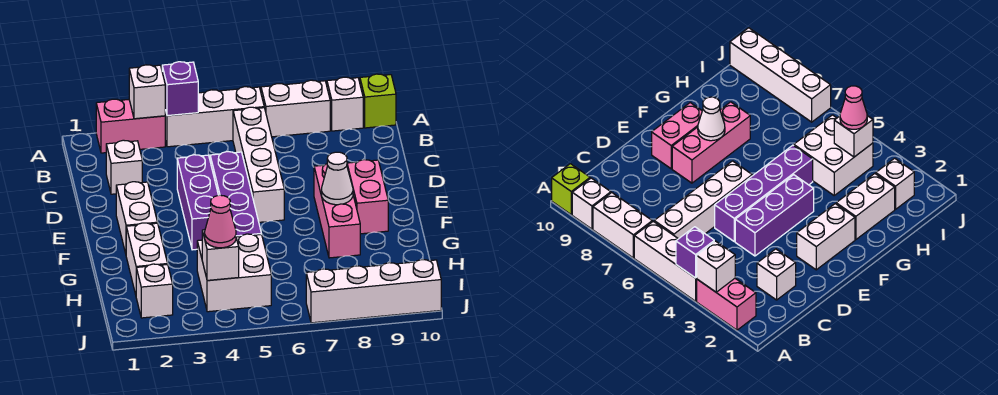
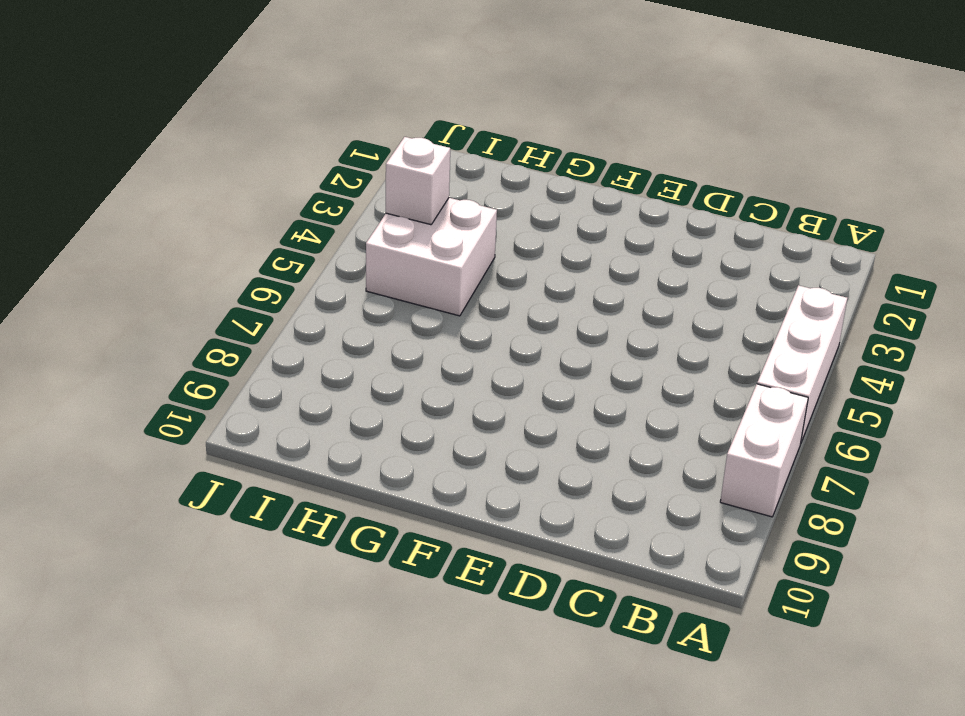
none -> pink 1x2 brick [96,99,165,153]
none -> white 1x1 brick [327,77,363,131]
none -> lime 1x1 brick [360,74,396,128]

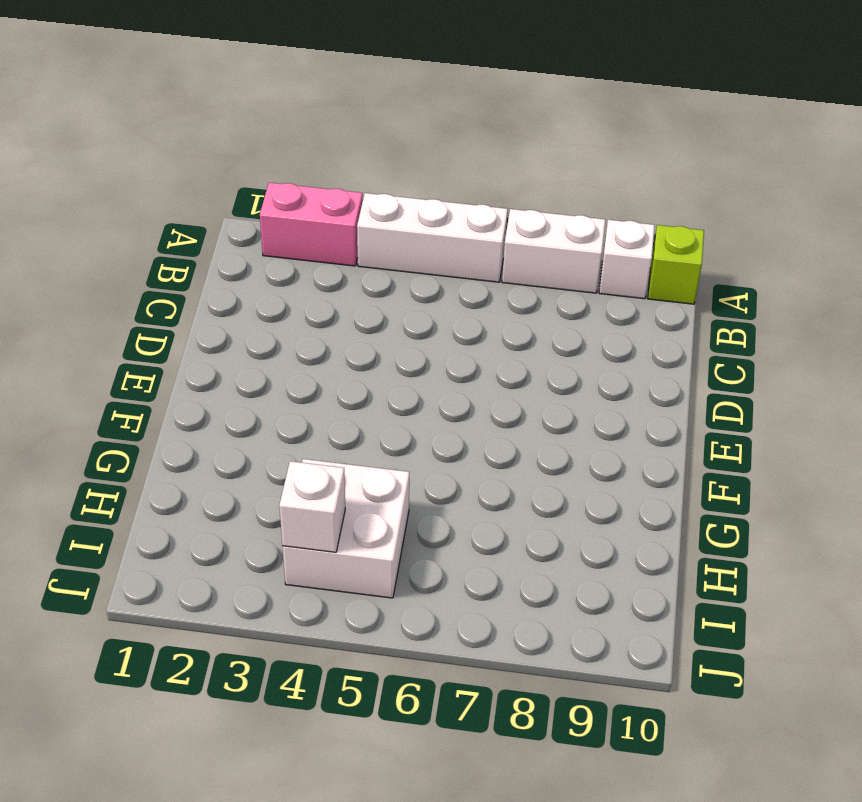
none -> white 1x4 brick [233,107,284,222]
none -> white 1x1 brick [106,140,142,194]
none -> purple 1x3 brick [177,155,218,250]

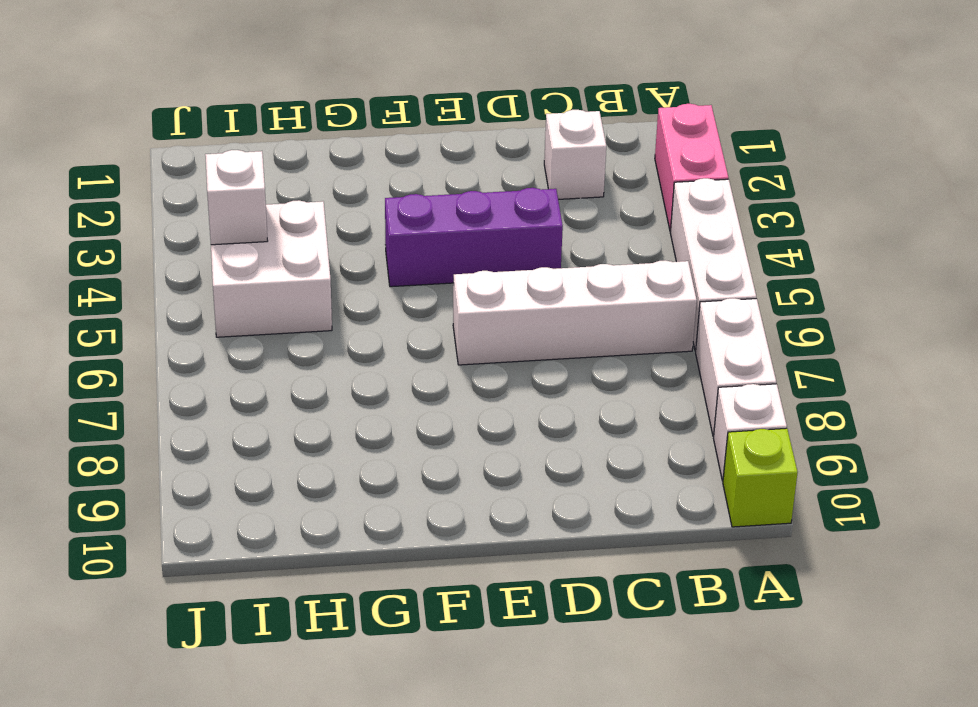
none -> purple 1x4 brick [210,152,261,237]
none -> white 1x2 brick [116,182,158,253]
none -> pink 1x3 brick [314,164,360,258]

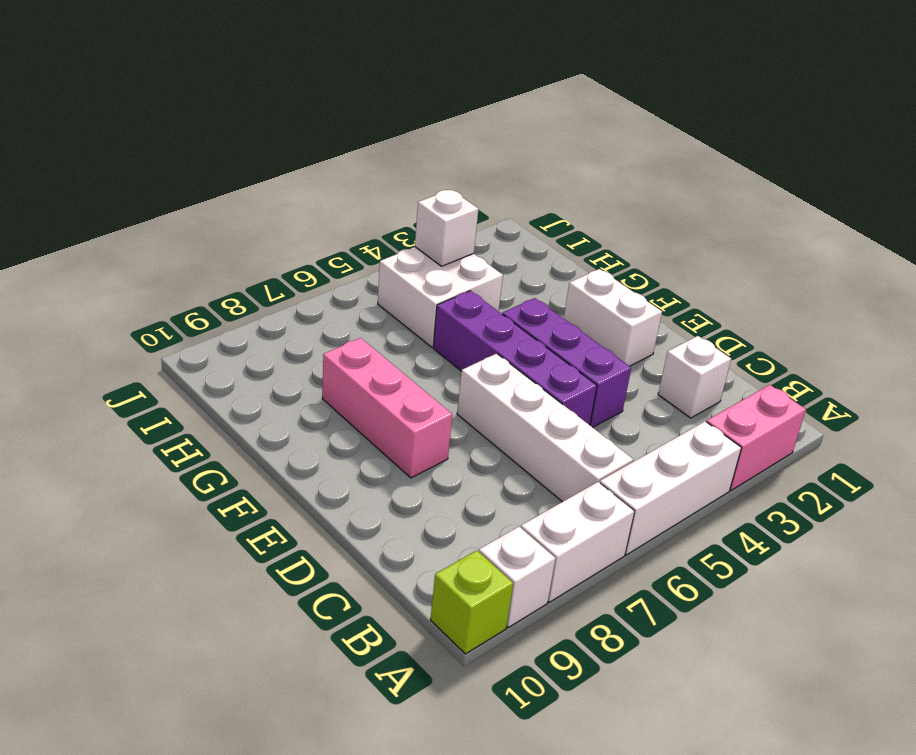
none -> pink 1x2 brick [347,160,388,234]
none -> white 1x2 brick [126,223,168,295]
none -> white 1x1 brick [136,264,173,318]

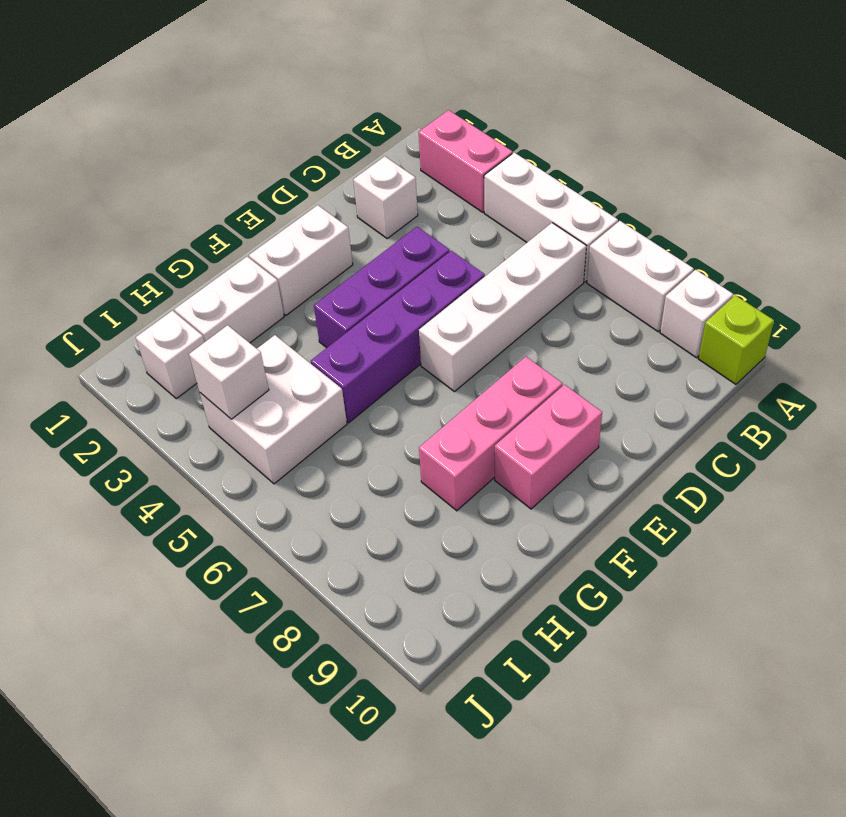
none -> white 1x4 brick [306,260,441,323]
none -> white 1x1 brick [129,65,165,119]
none -> purple 1x1 brick [162,62,198,116]

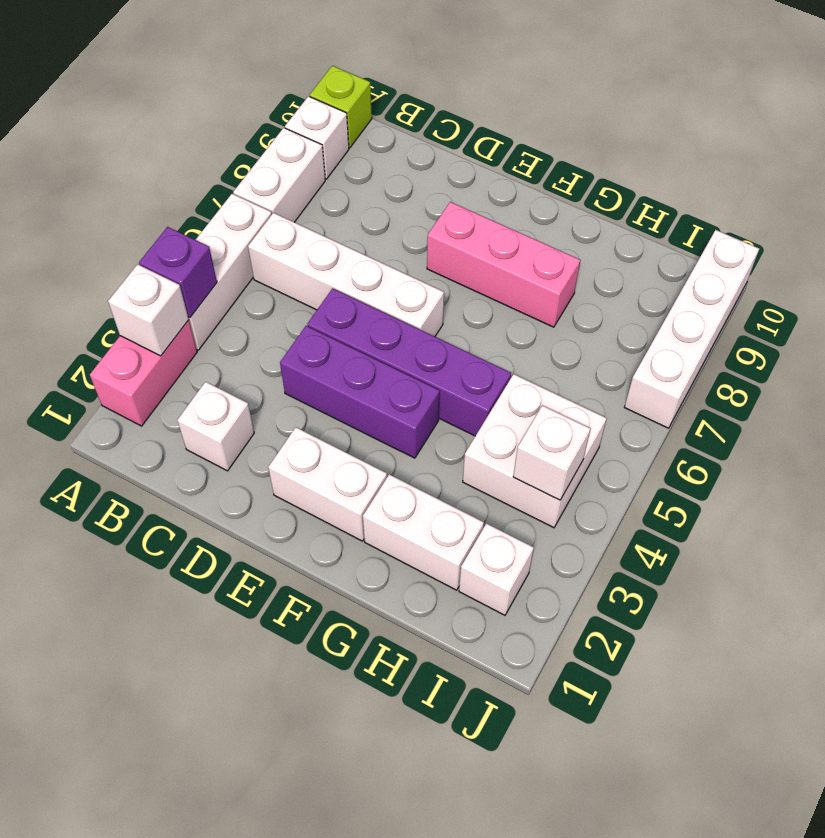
none -> pink 1x2 brick [347,160,388,234]
none -> white 1x1 cone [322,152,353,205]
none -> pink 1x1 cone [205,195,236,248]

